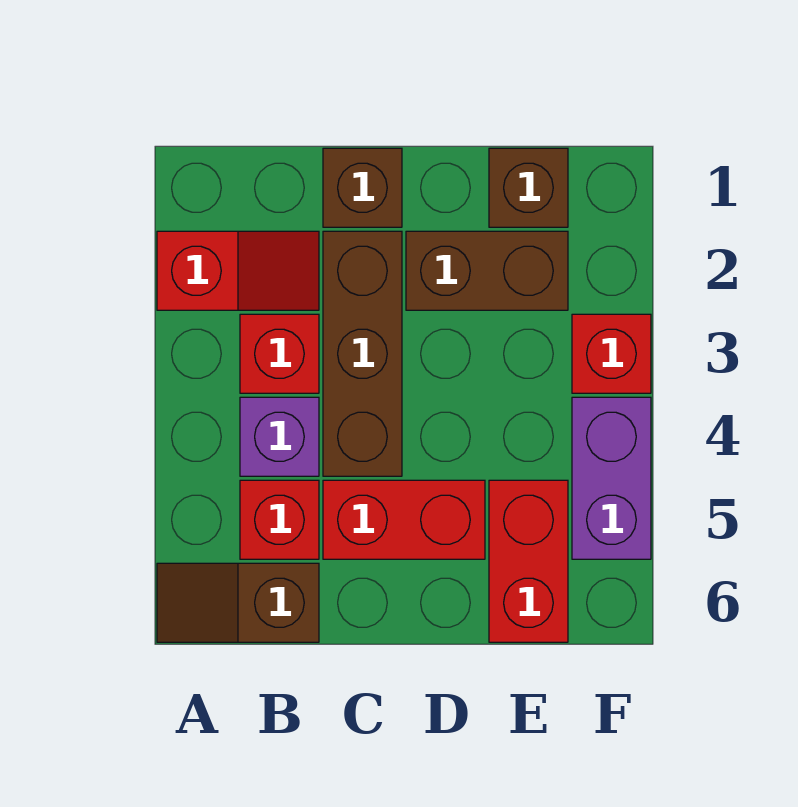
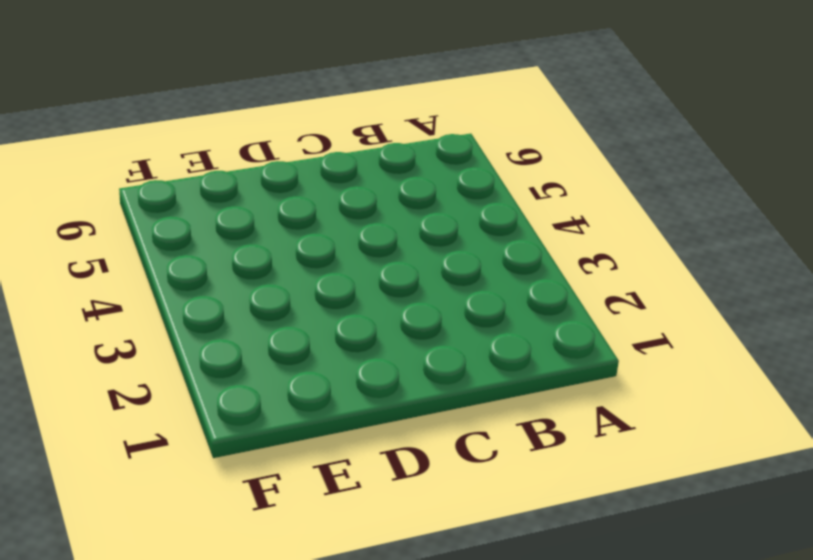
none -> red 1x2 slope [157,231,319,310]
none -> brown 1x2 slope [157,563,319,642]
none -> red 1x1 brick [240,314,319,393]

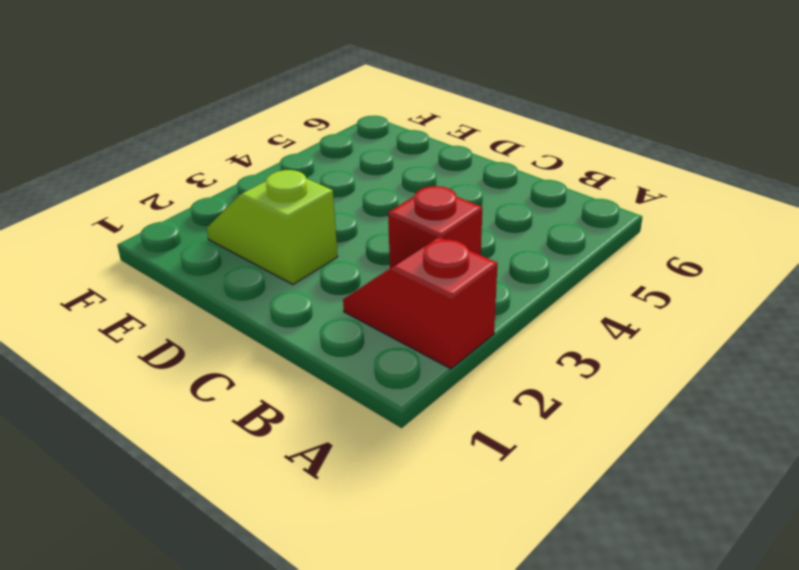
lime 1x2 slope [207,170,338,284] -> brown 1x2 brick [406,231,568,310]
none -> brown 1x2 slope [157,563,319,642]
none -> purple 1x1 brick [240,397,319,476]
none -> red 1x1 brick [240,480,319,559]

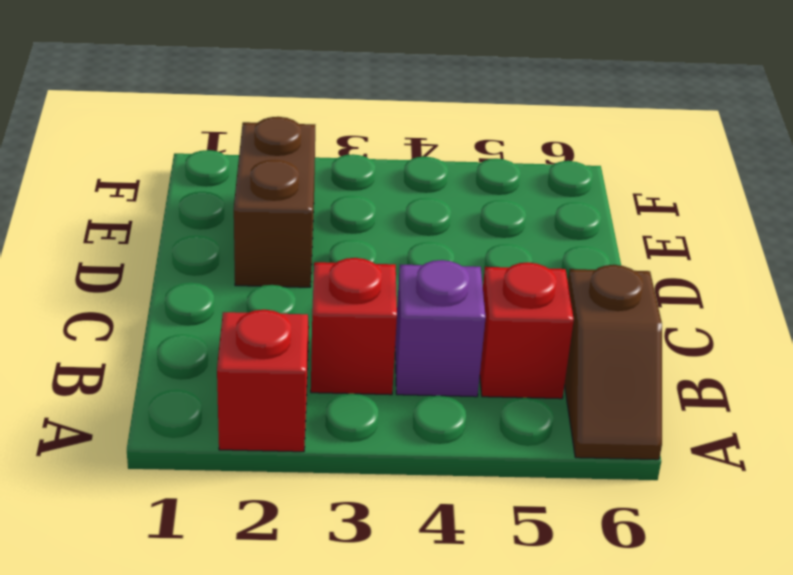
none -> brown 1x1 brick [323,148,402,227]
none -> brown 1x3 brick [323,231,402,476]
none -> red 1x2 brick [323,480,485,559]

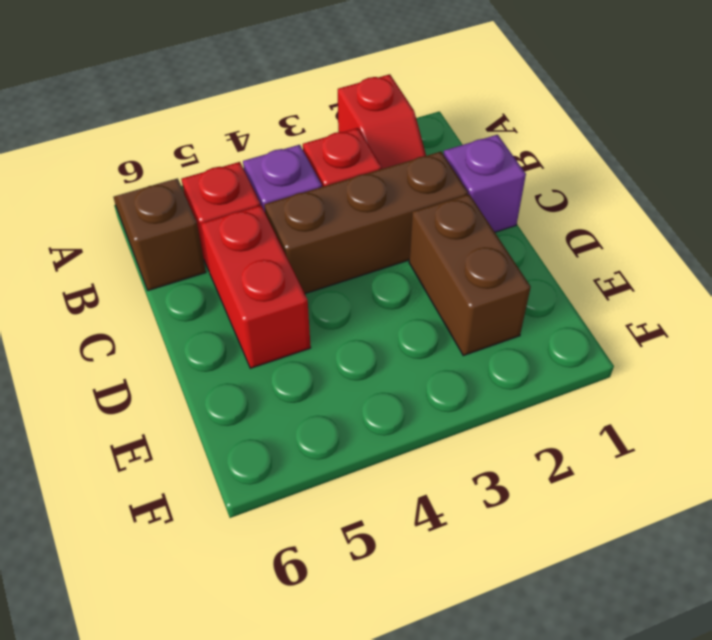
purple 1x1 brick [443,135,526,232] -> brown 1x1 brick [323,148,402,227]
none -> brown 1x1 brick [489,148,568,227]
none -> red 1x2 brick [489,480,568,642]
none -> red 1x1 brick [572,314,651,393]

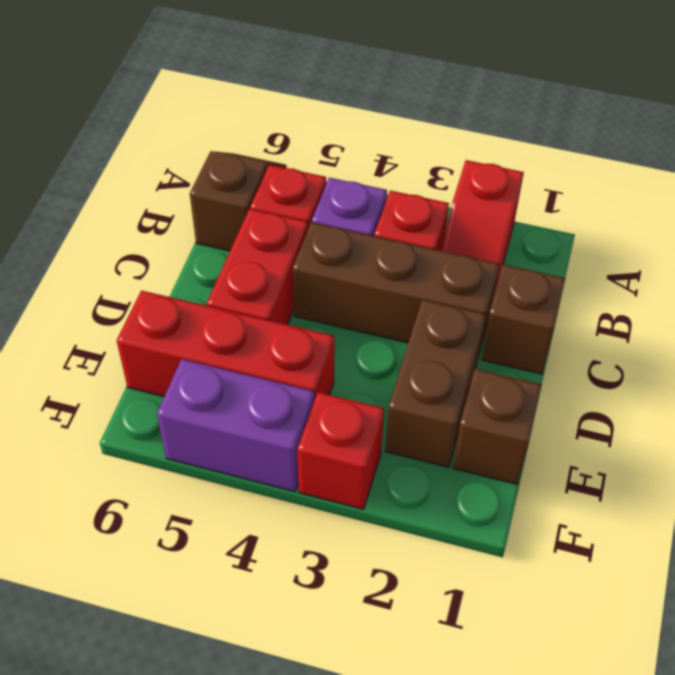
red 1x3 brick [117,291,334,401] -> red 1x2 brick [489,480,568,642]

